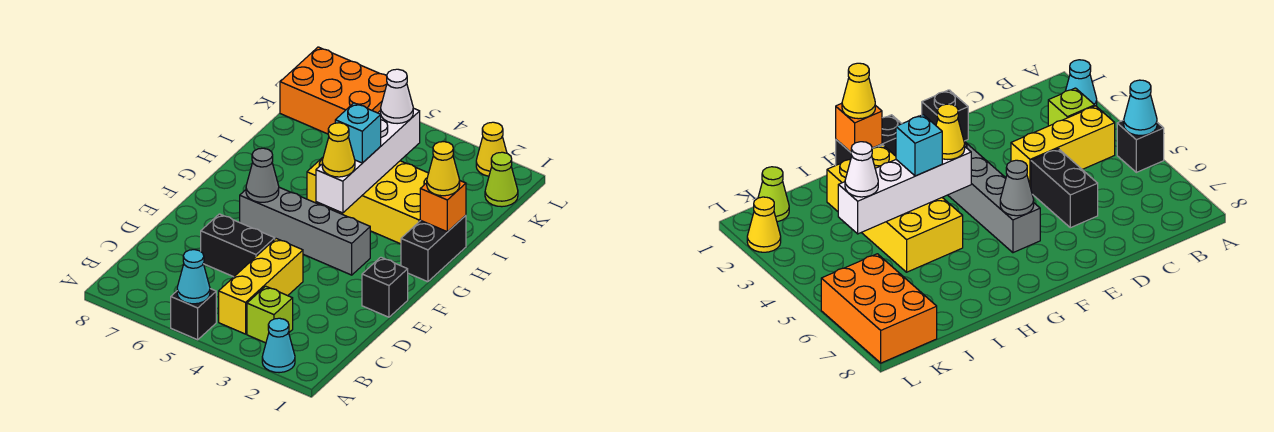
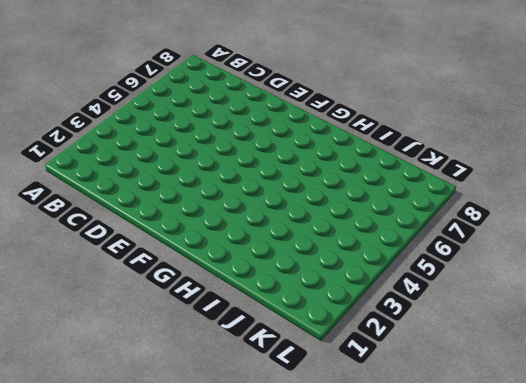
none -> cyan 1x1 cone [262,318,295,373]
none -> black 1x1 brick [171,289,216,340]
none -> lime 1x1 brick [247,286,293,343]

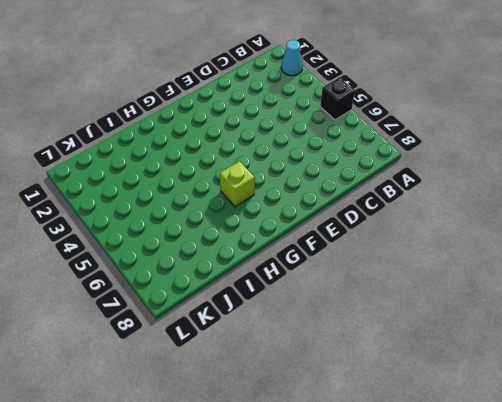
lime 1x1 brick [220,161,255,207] -> lime 1x1 brick moved to [247,286,293,343]
none -> yellow 1x3 brick [219,239,303,334]
none -> black 1x2 brick [201,214,275,277]
none -> black 1x1 brick [362,257,408,317]

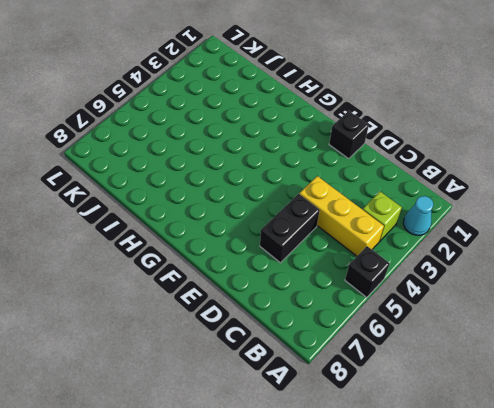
none -> grey 1x4 brick [240,187,370,275]
none -> black 1x2 brick [401,215,466,282]
none -> yellow 2x4 brick [307,158,429,244]

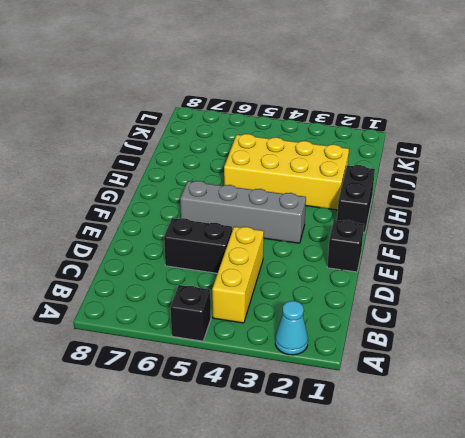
none -> lime 1x1 brick [247,286,293,343]
none -> lime 1x1 cone [485,152,518,207]
none -> orange 2x3 brick [280,47,387,134]

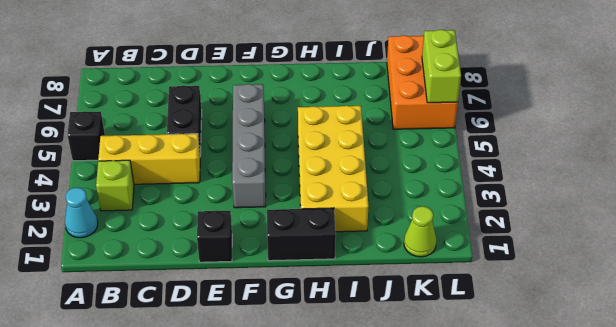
lime 1x2 brick [422,30,461,103] -> none
none -> yellow 1x1 cone [476,122,507,176]
none -> cyan 1x1 cone [177,250,210,304]
none -> grey 1x1 cone [246,148,279,202]

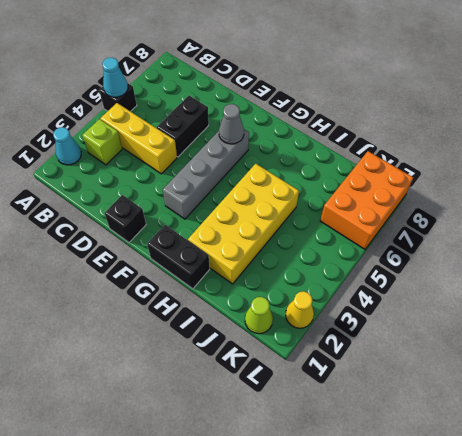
none -> white 1x4 brick [316,108,420,213]
none -> orange 1x1 brick [420,181,466,232]
none -> yellow 1x1 cone [322,123,355,177]

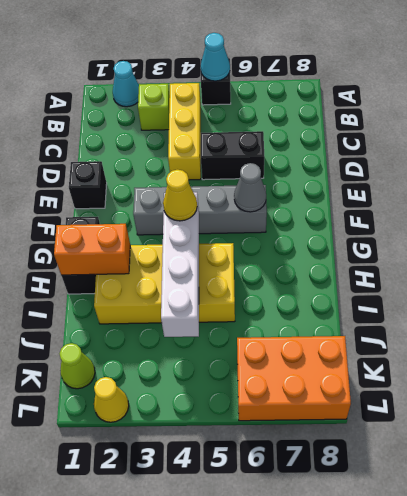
orange 1x2 brick [54,224,130,275] -> orange 1x1 brick [420,181,466,232]
none -> yellow 1x1 cone [427,142,460,196]
none -> cyan 1x1 brick [335,103,381,163]
none -> white 1x1 cone [381,69,413,124]

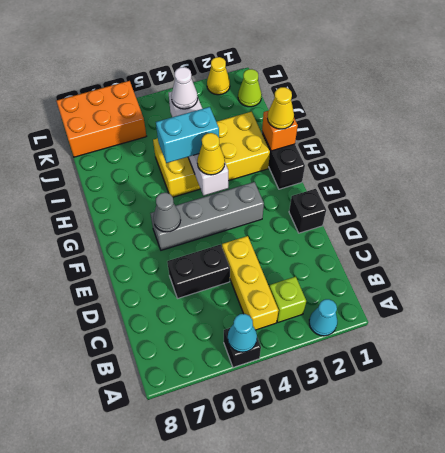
cyan 1x2 brick [156,107,219,163] -> cyan 1x1 brick [335,103,381,163]

